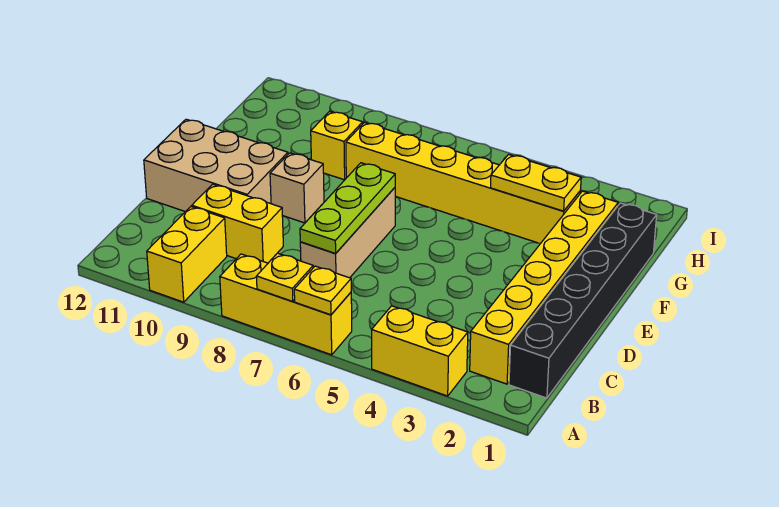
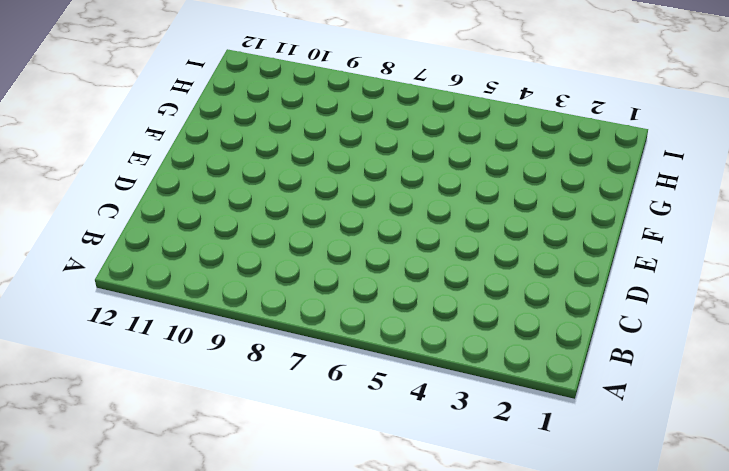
none -> yellow 1x2 brick [372,306,468,396]
none -> yellow 1x3 brick [220,254,352,355]
none -> yellow 1x2 brick [147,207,227,302]

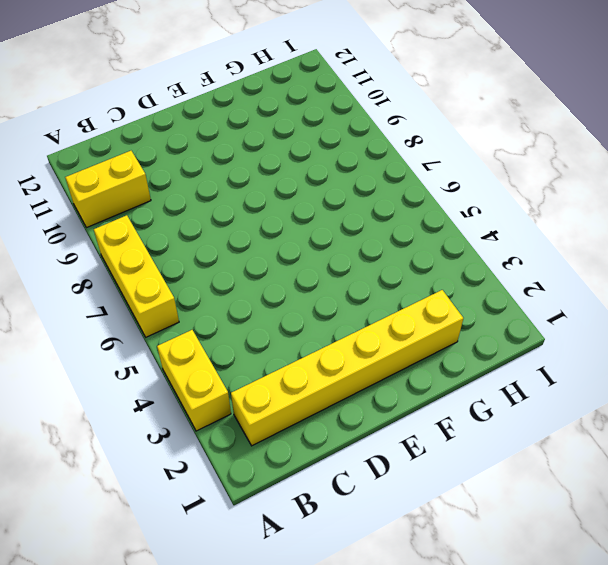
none -> black 1x6 brick [509,203,657,398]
none -> tan 1x3 brick [300,188,395,278]
none -> yellow 1x2 brick [192,184,283,263]

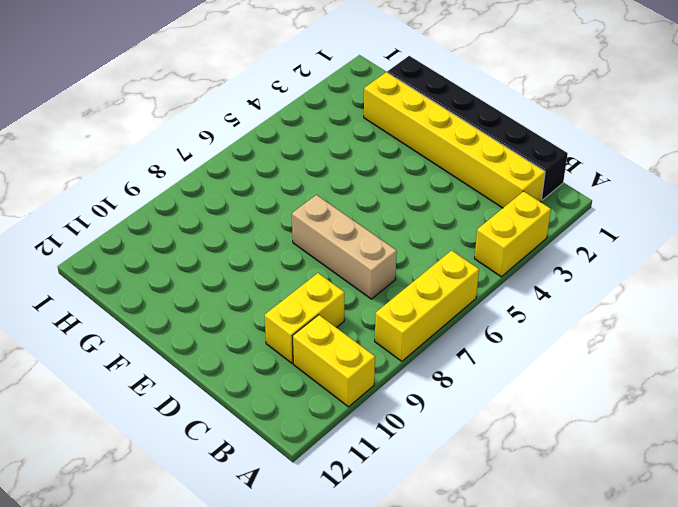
none -> tan 2x3 brick [144,119,288,212]
none -> tan 1x1 brick [270,153,324,223]
none -> yellow 1x6 brick [346,122,580,244]

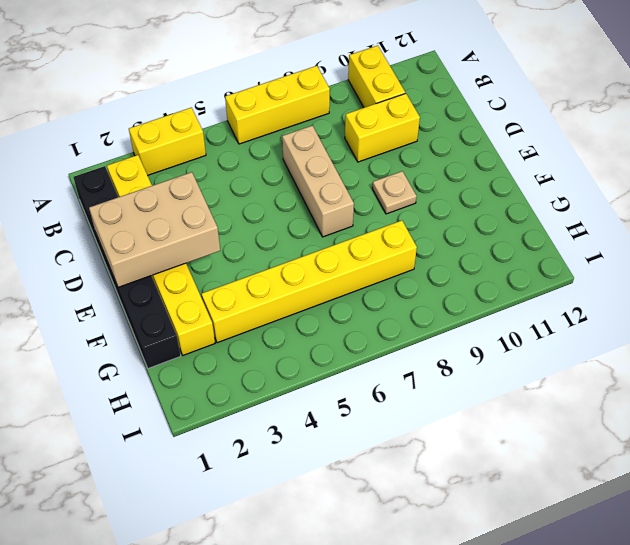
tan 2x3 brick [89,172,220,287] -> tan 2x3 brick moved to [144,119,288,212]
tan 1x1 plate [372,171,417,214] -> tan 1x1 brick [270,153,324,223]
none -> yellow 1x1 brick [311,111,363,180]
none -> yellow 1x1 plate [294,266,351,315]
none -> yellow 1x1 plate [256,253,313,301]

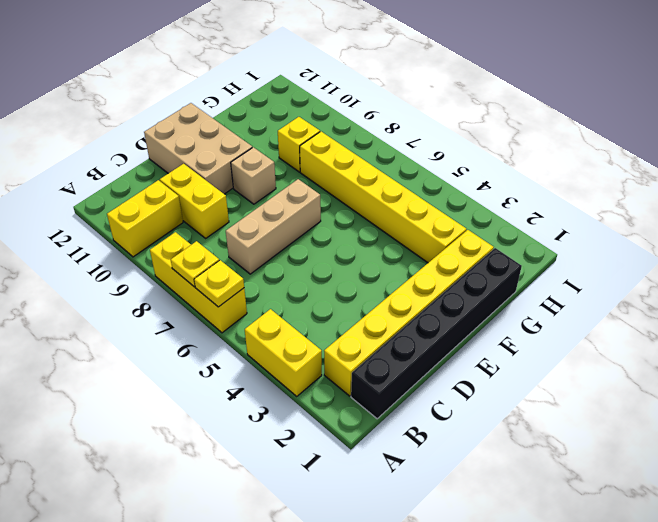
none -> lime 1x3 plate [300,163,395,253]
none -> yellow 1x2 plate [491,155,581,211]

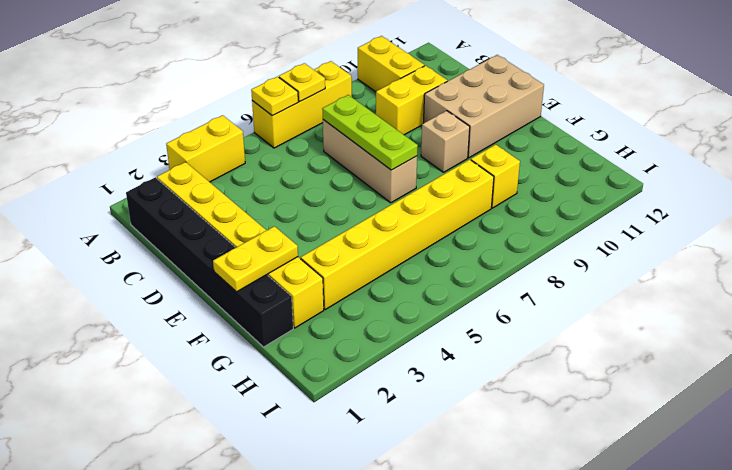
yellow 1x2 plate [213,226,298,292] -> yellow 1x2 plate moved to [491,155,581,211]

